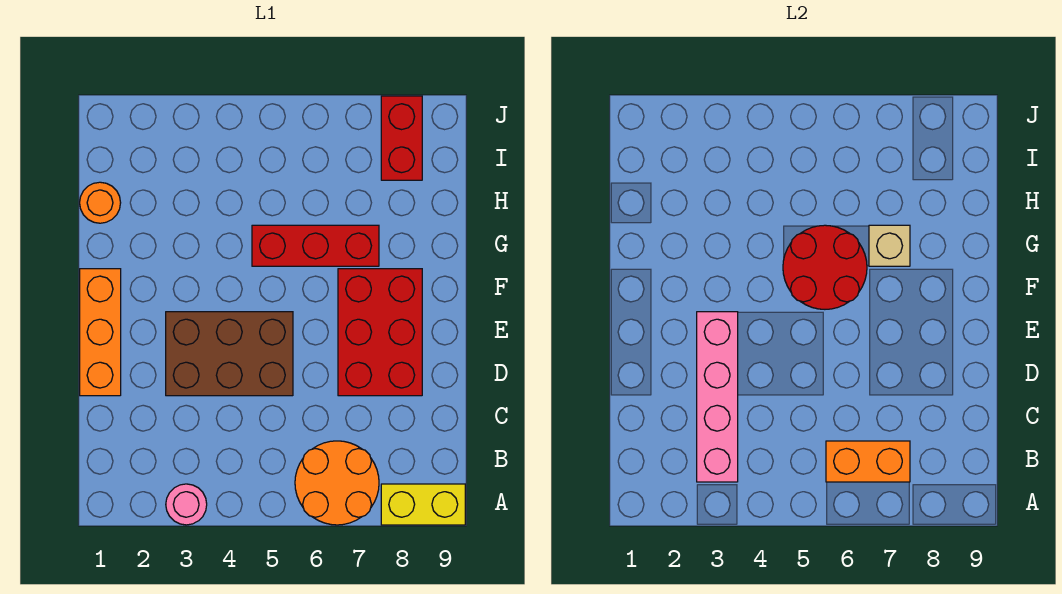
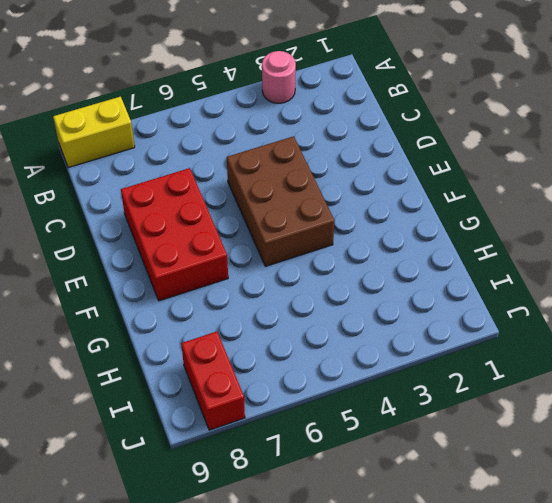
brown 2x3 brick [227,136,335,266] -> brown 2x3 brick turned to [166,312,293,396]
none -> orange 2x2 round brick [295,441,379,525]
none -> orange 1x3 brick [80,269,121,396]
none -> red 1x3 brick [252,225,379,266]

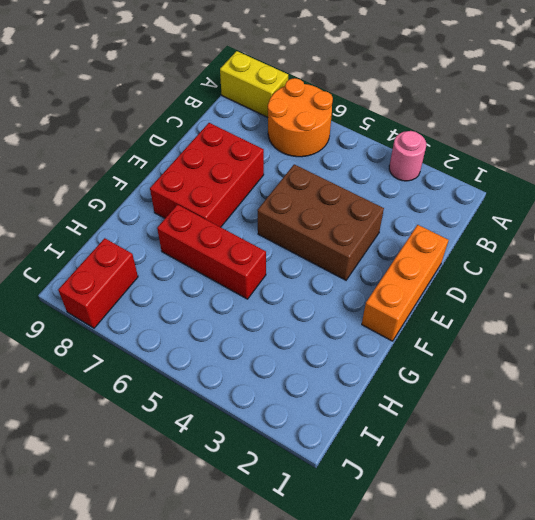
none -> orange 1x1 round brick [80,182,121,223]
none -> pink 1x4 brick [697,312,738,482]
none -> orange 1x2 brick [826,441,910,482]

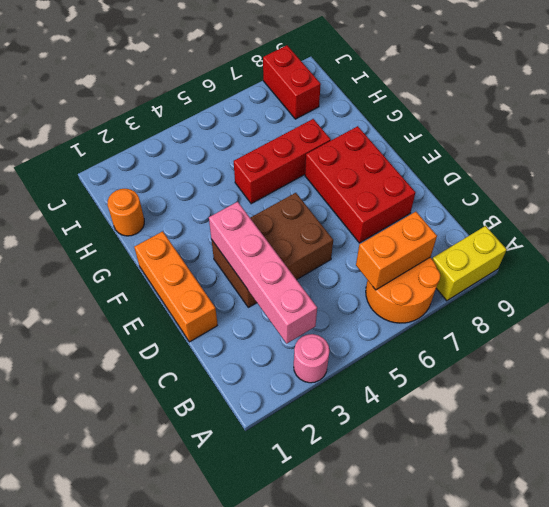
none -> red 2x2 round brick [783,225,867,309]
none -> tan 1x1 brick [869,225,910,266]

